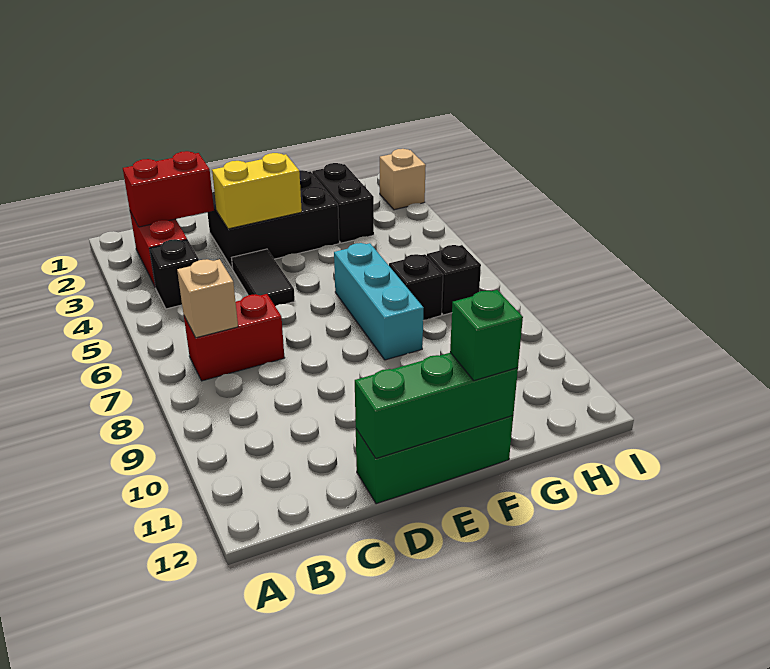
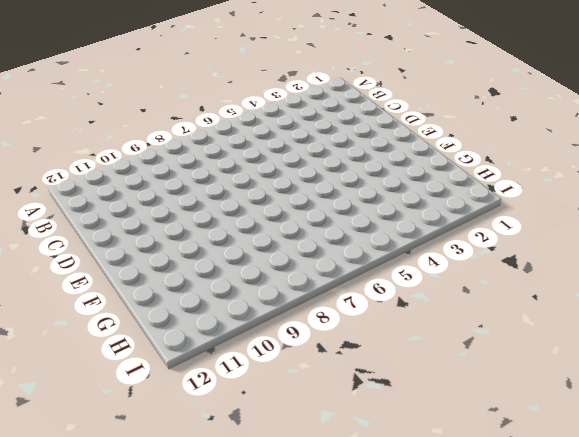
none -> red 1x2 brick [130,212,187,286]
none -> black 1x1 brick [149,239,199,309]
none -> red 1x2 brick [184,294,284,381]

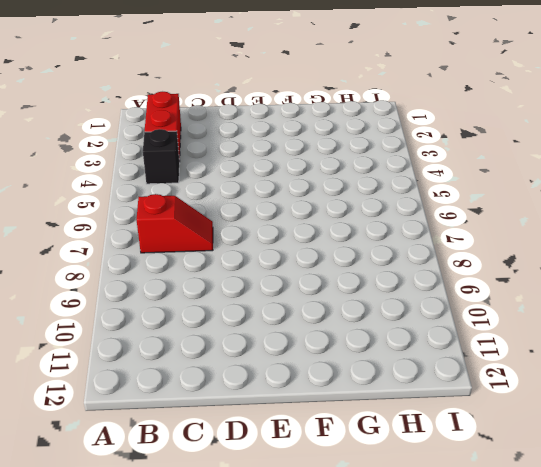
red 1x2 slope [137,194,213,253] -> red 1x2 brick [184,294,284,381]
none -> black 2x3 brick [207,170,339,269]
none -> black 1x2 tile [232,249,295,306]
none -> green 1x3 brick [356,416,513,504]

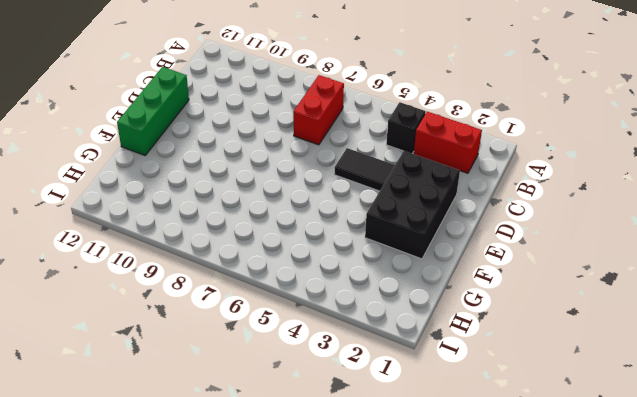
none -> cyan 1x3 brick [334,243,423,360]
none -> black 1x2 brick [312,163,374,243]
none -> black 1x1 brick [389,254,443,321]

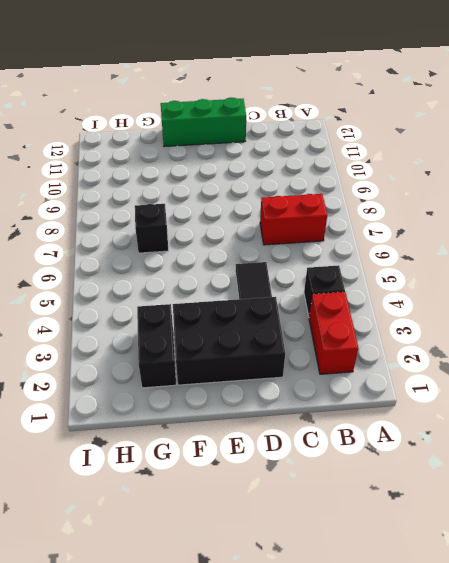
none -> cyan 1x3 brick [334,243,423,360]
none -> black 1x1 brick [427,245,481,315]
none -> tan 1x1 brick [380,149,426,210]

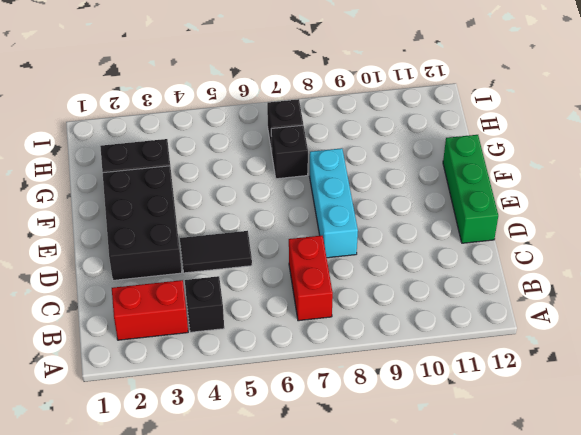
cyan 1x3 brick [310,148,358,258] -> cyan 1x3 brick turned to [334,243,423,360]
none -> tan 1x1 brick [380,149,426,210]
none -> red 1x2 brick [123,151,214,227]
none -> tan 1x1 brick [177,259,238,338]

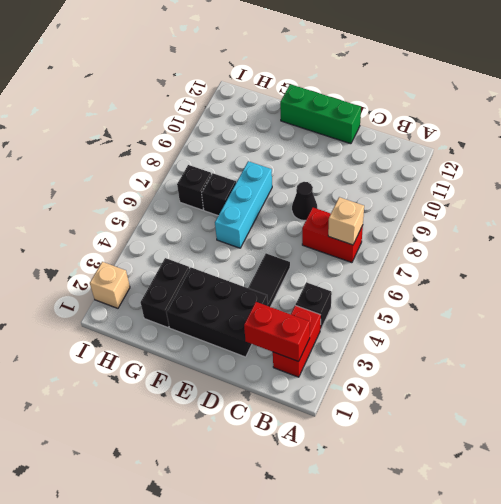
black 1x1 cone [292,182,317,220] -> none
none -> yellow 1x2 brick [212,153,302,229]
none -> green 1x3 brick [355,353,518,458]
none -> green 1x1 brick [450,290,523,381]

